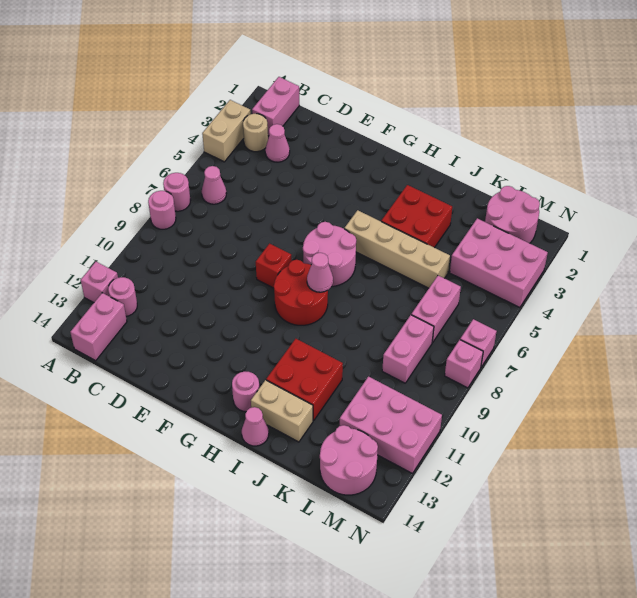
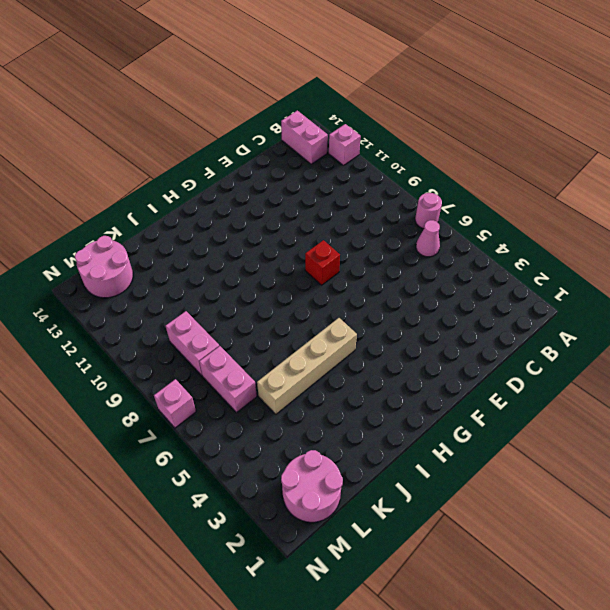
none -> tan 1x2 brick [202,100,251,162]
none -> pink 1x1 round brick [148,191,176,229]
none -> pink 1x2 brick [252,77,299,136]

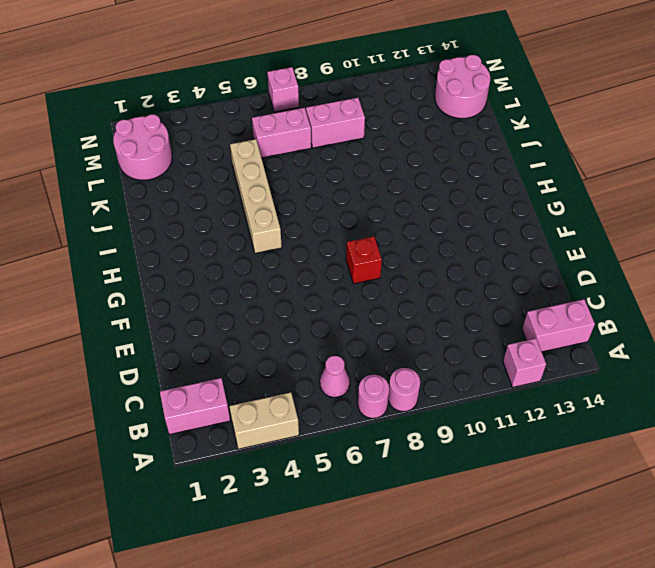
none -> tan 1x1 round brick [243,114,268,152]
none -> pink 1x1 round brick [108,277,137,316]
none -> pink 1x1 cone [265,124,290,162]

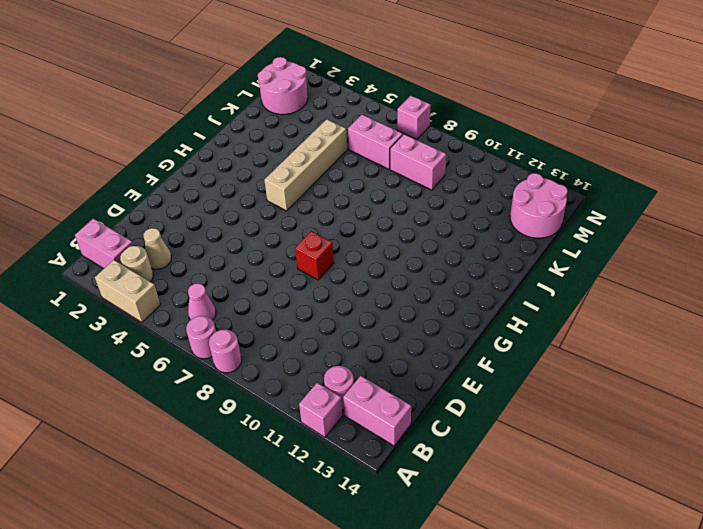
tan 1x1 cone [143,228,171,269] -> pink 1x1 cone [265,124,290,162]
none -> pink 2x2 round brick [303,222,356,286]
none -> red 2x2 round brick [274,260,328,325]
none -> pink 1x1 round brick [232,371,259,412]

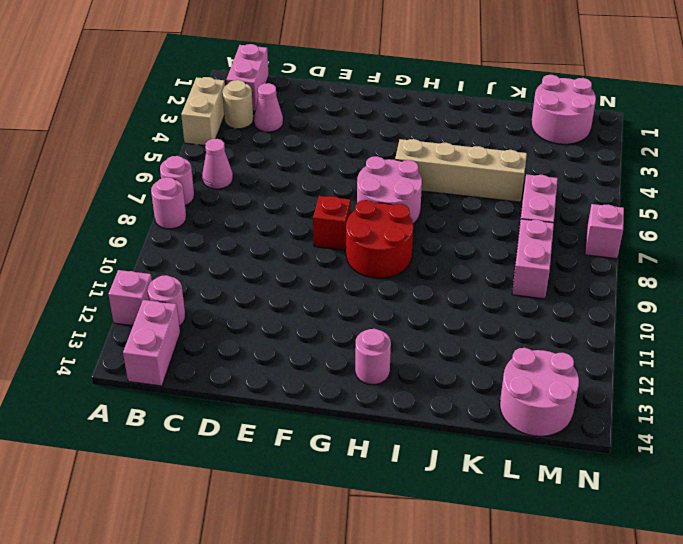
none -> red 2x2 brick [381,185,452,248]
none -> red 2x2 brick [266,339,343,421]
none -> tan 1x2 brick [251,380,313,442]

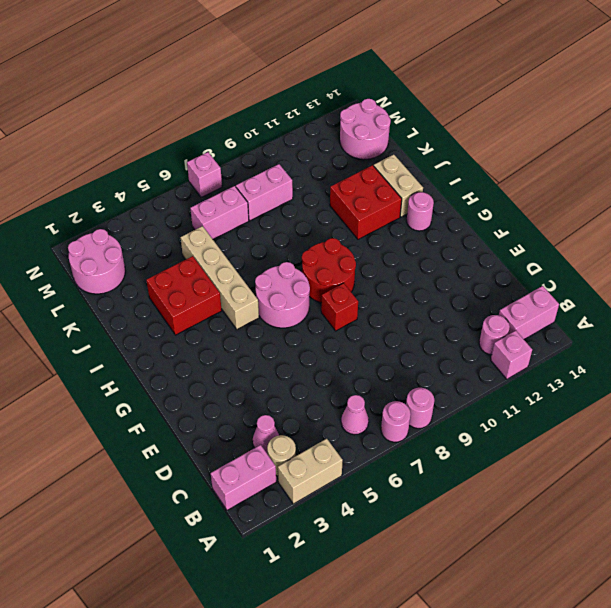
none -> pink 1x1 cone [242,407,269,446]
none -> pink 2x3 brick [450,218,548,308]
none -> pink 2x3 brick [340,377,442,474]

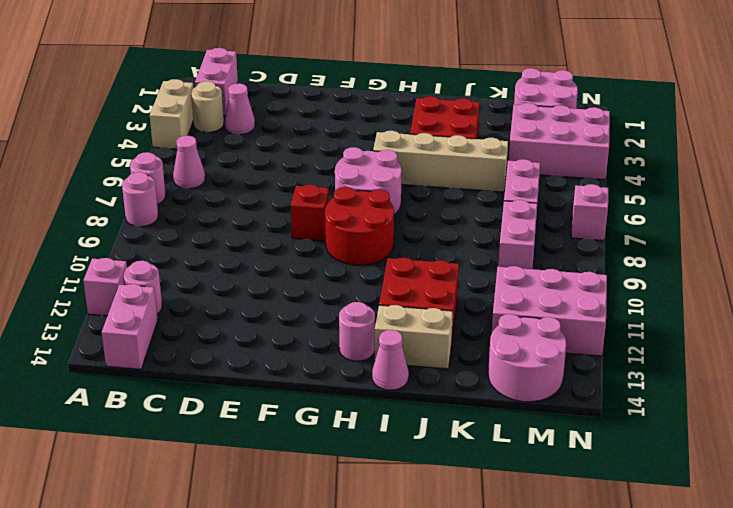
none -> pink 1x1 brick [445,340,483,388]
none -> pink 1x1 cone [307,253,333,292]

